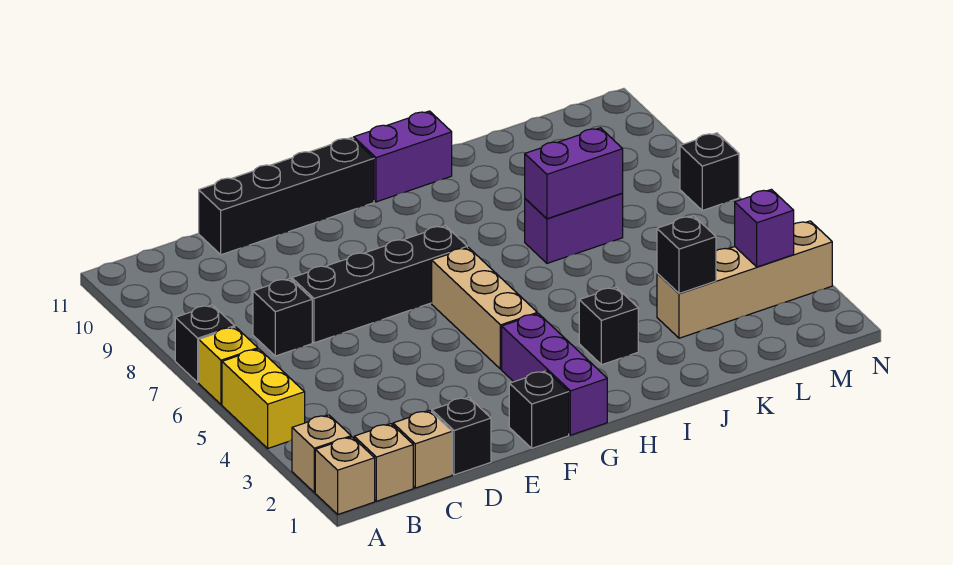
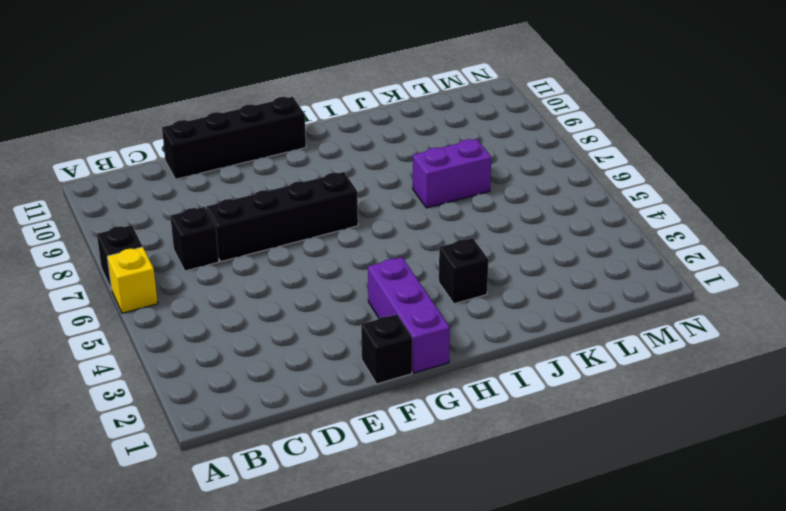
none -> tan 1x1 brick [315,437,375,514]
none -> tan 1x1 brick [292,415,351,492]
none -> yellow 1x2 brick [222,349,305,448]

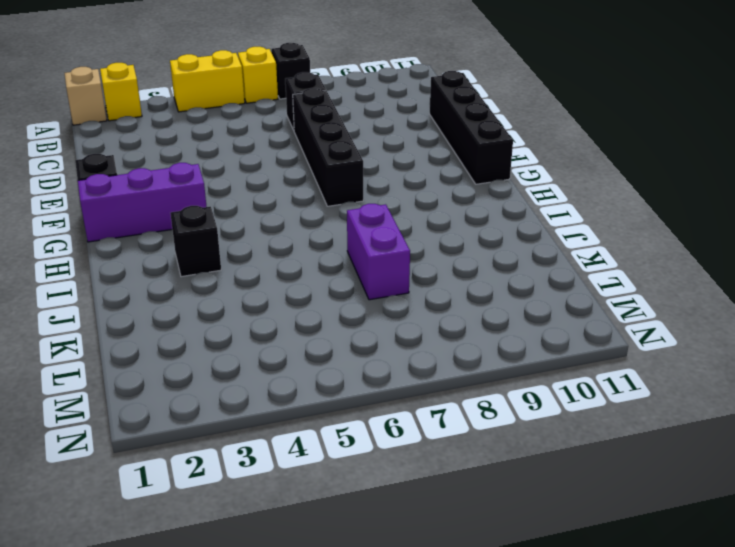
yellow 1x1 brick [100,63,142,121] -> tan 1x1 brick [292,415,351,492]
none -> tan 1x1 brick [354,424,413,501]
none -> tan 1x1 brick [393,411,452,488]
none -> black 1x1 brick [432,397,491,475]

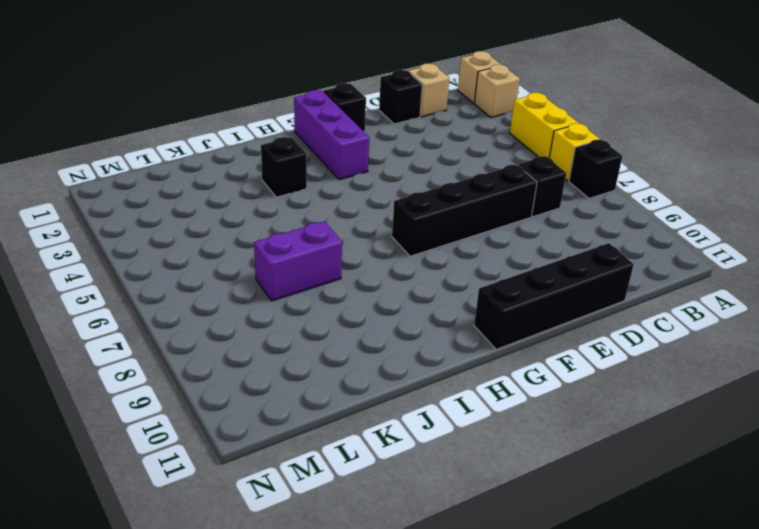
none -> tan 1x1 brick [354,424,413,501]
none -> tan 1x3 brick [432,248,537,369]
none -> purple 1x2 brick [354,111,452,202]

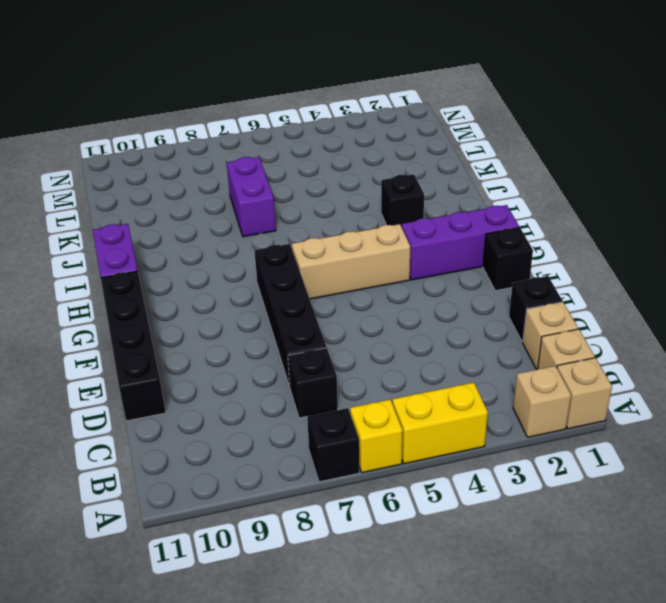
none -> tan 1x4 brick [657,221,832,338]
none -> black 1x1 brick [680,133,739,210]
none -> purple 1x2 brick [525,128,623,219]

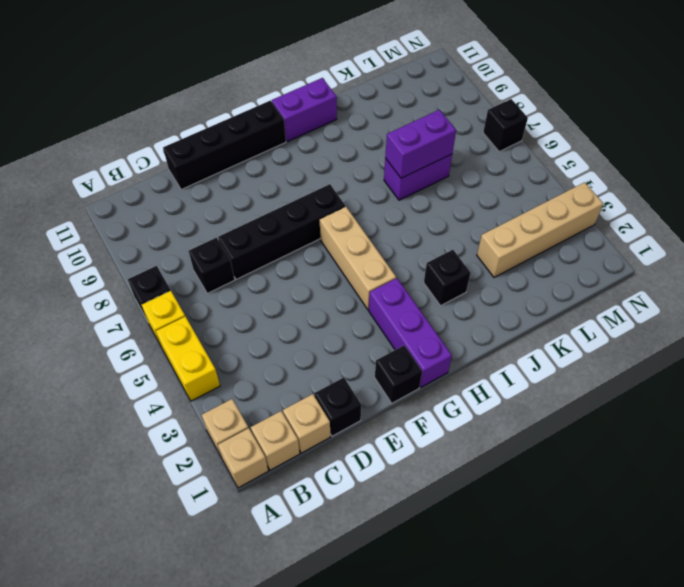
none -> black 1x1 brick [657,216,716,293]
none -> purple 1x1 brick [735,189,794,267]

